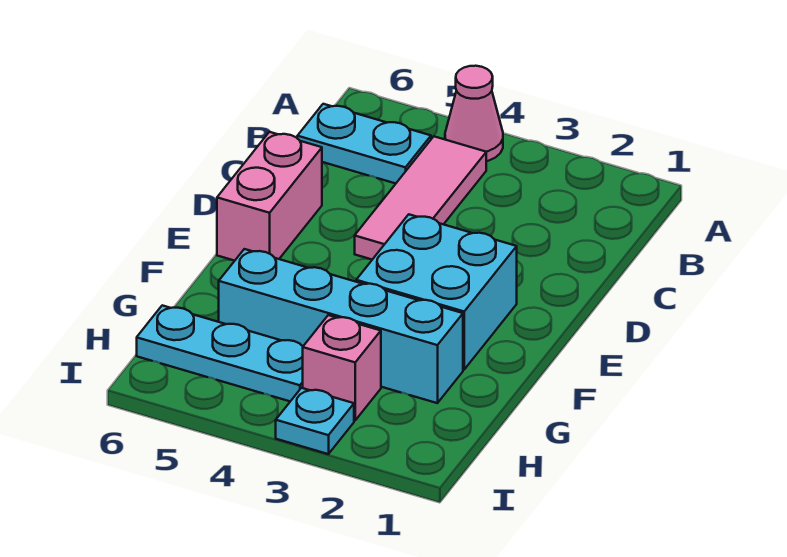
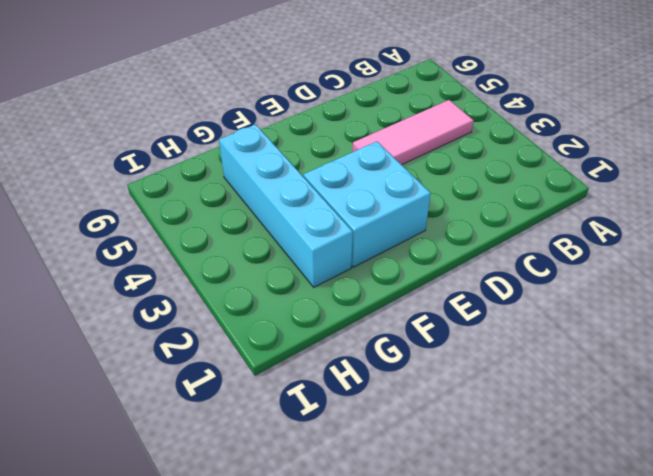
none -> pink 1x1 cone [445,66,503,161]
none -> cyan 1x2 plate [297,104,431,184]

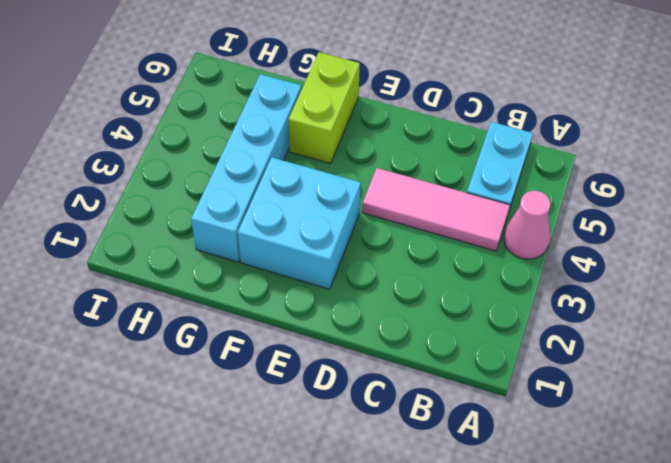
lime 1x2 brick [288,52,360,163] -> none
none -> pink 1x2 brick [217,132,322,261]
none -> pink 1x1 brick [303,315,381,420]

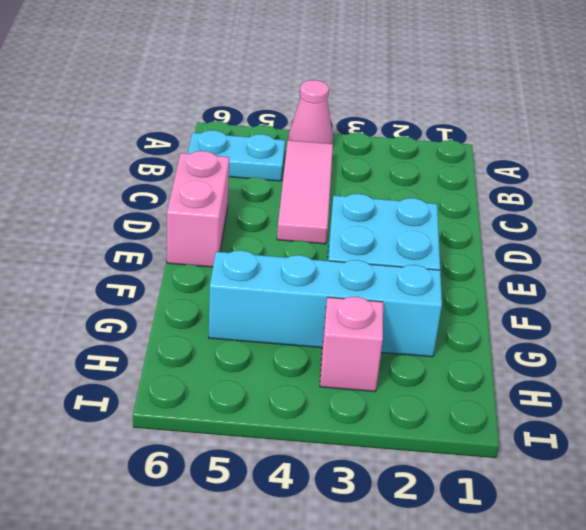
none -> cyan 1x3 plate [137,305,303,401]
none -> cyan 1x1 plate [276,388,354,454]

